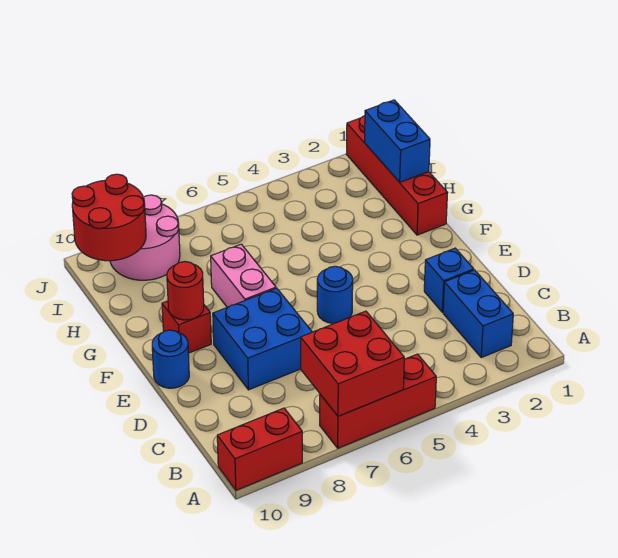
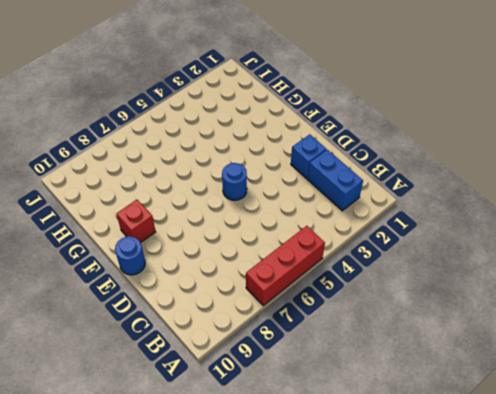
none -> red 1x2 brick [217,408,302,490]
none -> blue 2x2 brick [213,288,312,390]
none -> pink 1x2 brick [211,244,276,307]

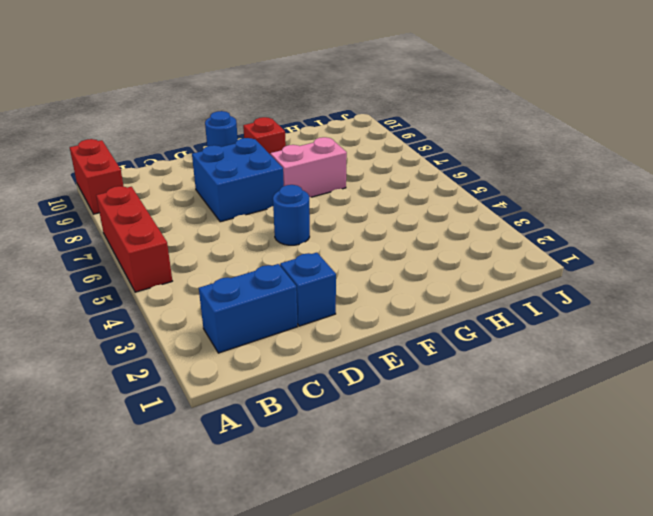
none -> red 1x4 brick [346,116,447,235]
none -> pink 2x2 round brick [110,195,180,280]
none -> red 2x2 brick [301,311,404,416]

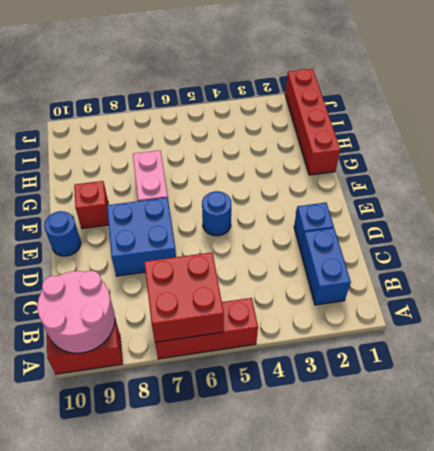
pink 2x2 round brick [37,271,115,353] -> pink 2x2 round brick moved to [110,195,180,280]
none -> red 1x1 round brick [167,262,204,320]
none -> blue 1x2 brick [364,100,430,182]
none -> red 2x2 round brick [72,174,146,261]

